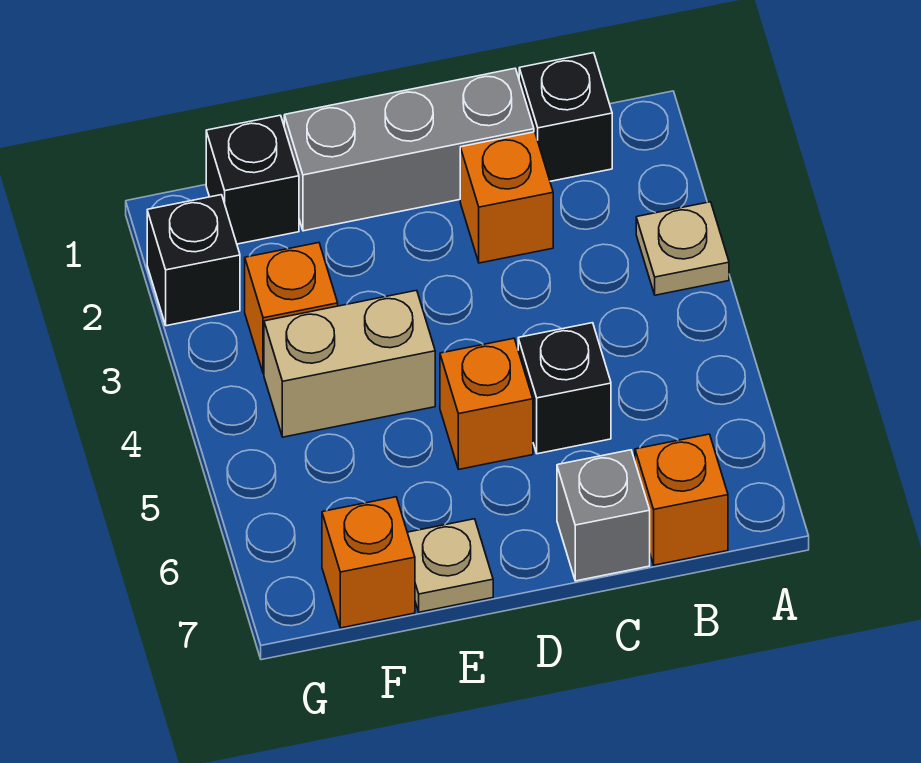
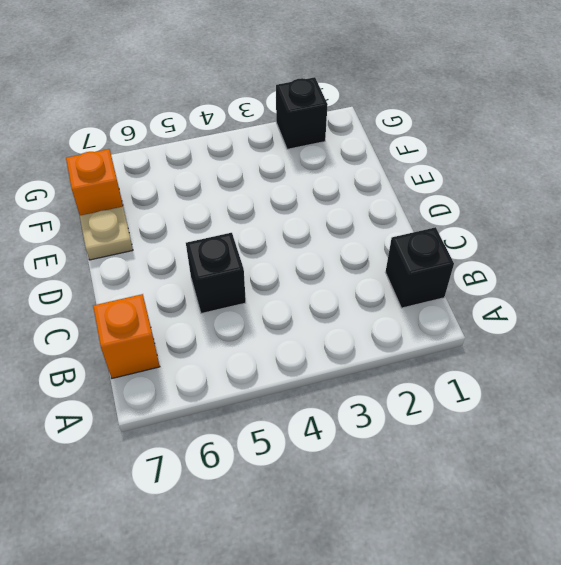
none -> tan 1x1 plate [636,202,729,295]
none -> grey 1x3 brick [284,68,534,231]
none -> orange 1x1 brick [460,132,553,263]

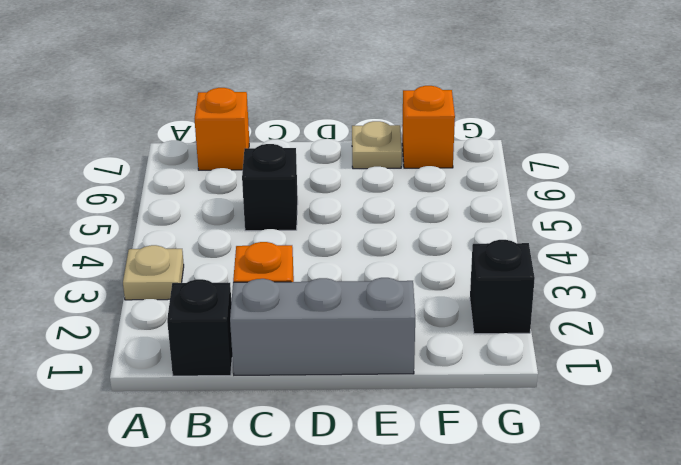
none -> grey 1x1 brick [557,450,650,581]
none -> orange 1x1 brick [440,338,533,469]
none -> tan 1x2 brick [264,290,435,437]

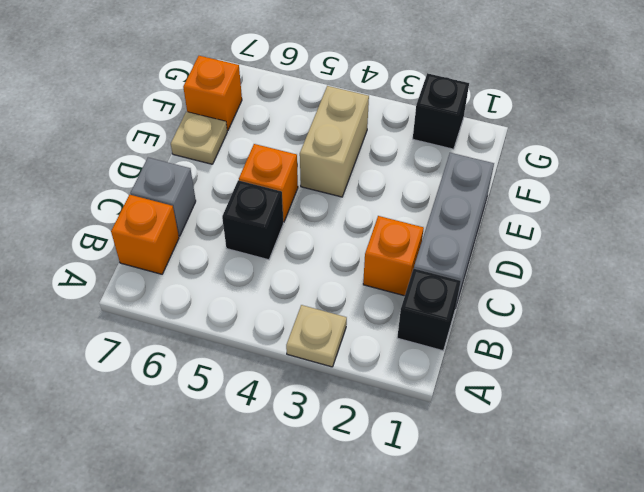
none -> black 1x1 brick [206,115,299,244]
none -> orange 1x1 brick [245,243,338,374]

